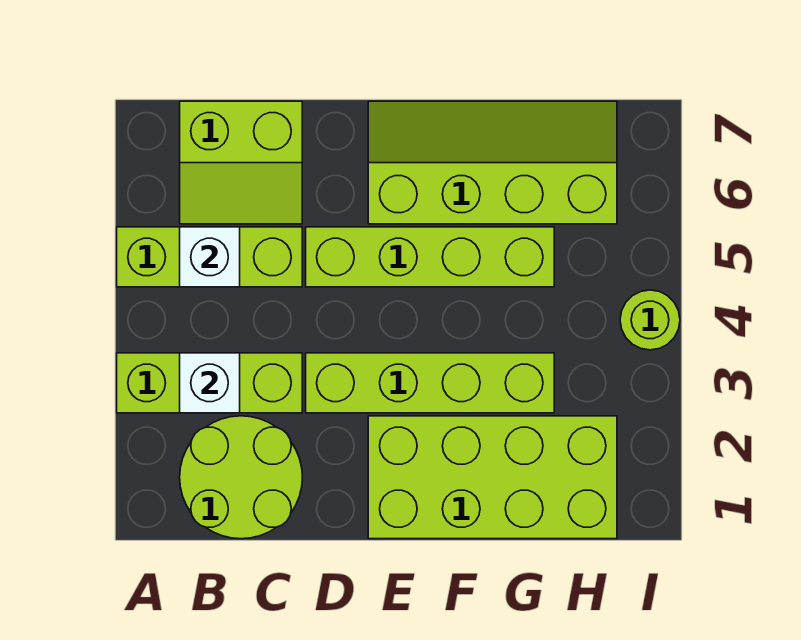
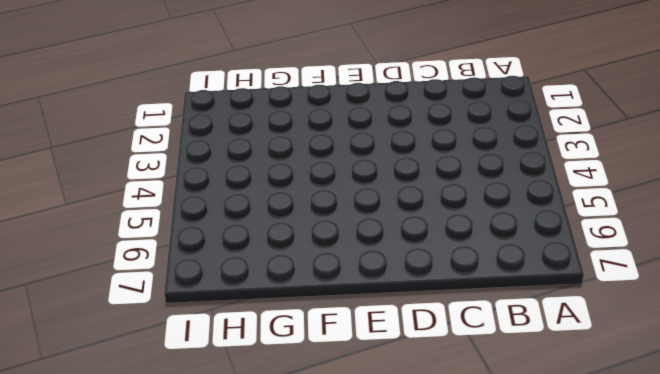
none -> lime 1x3 brick [117,353,302,413]
none -> lime 1x3 brick [117,227,302,287]

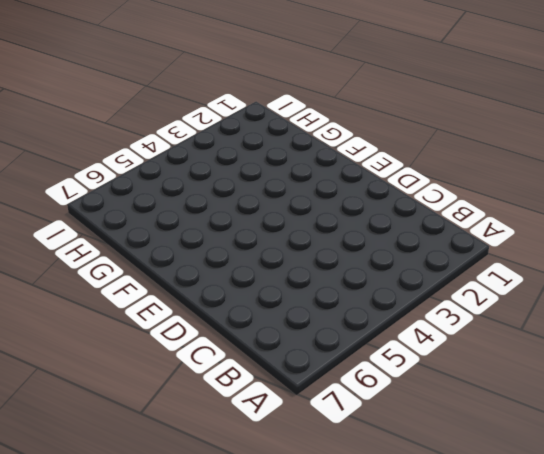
none -> lime 1x3 brick [117,353,302,413]
none -> lime 1x3 brick [117,227,302,287]

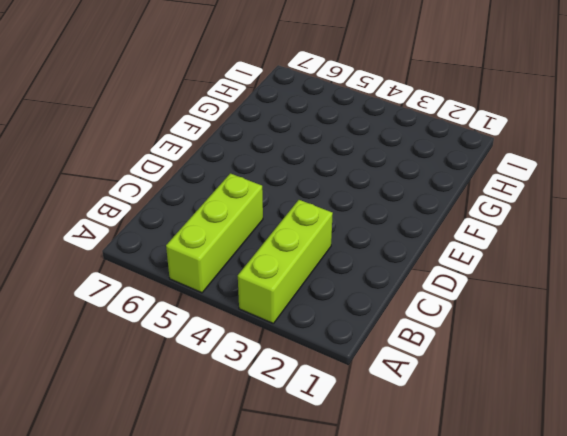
none -> lime 2x2 round brick [180,416,302,539]
none -> lime 2x2 slope [180,101,302,224]

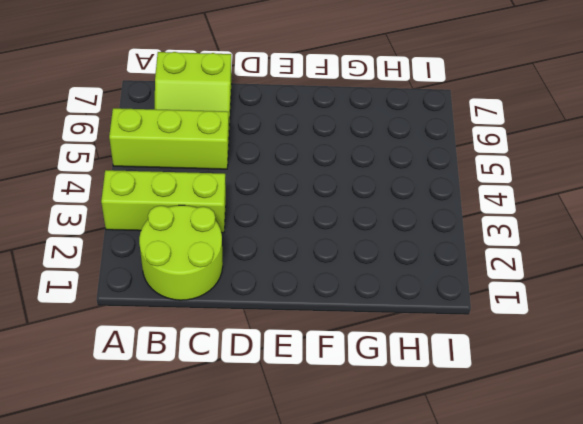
none -> lime 1x4 brick [306,353,554,413]
none -> lime 1x4 brick [306,227,554,287]

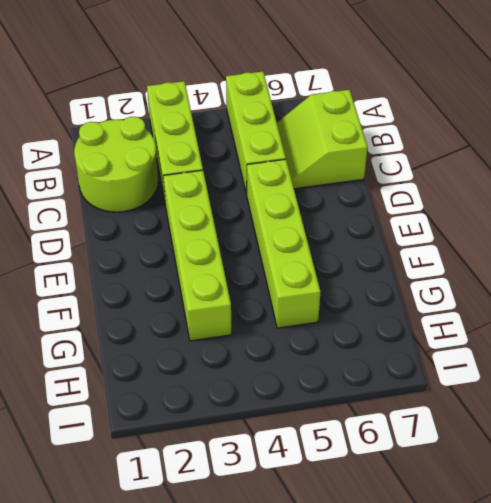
none -> lime 2x4 brick [368,416,617,539]
none -> lime 2x4 slope [368,101,617,224]

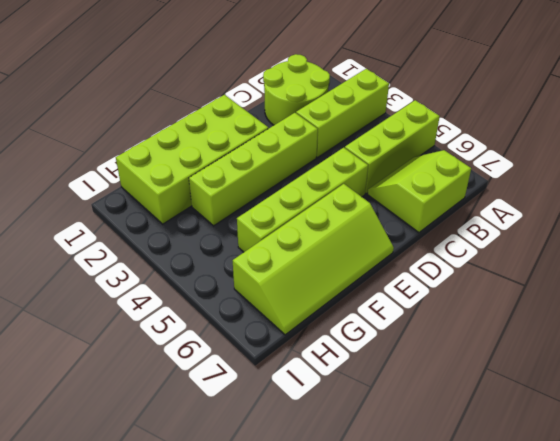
none -> lime 1x1 round brick [620,290,680,350]
none -> white 1x1 brick [180,353,240,413]

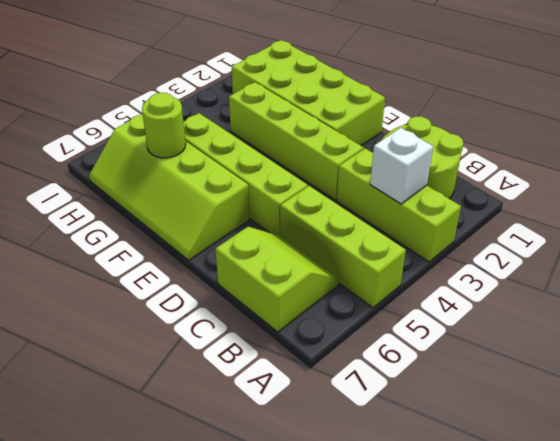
lime 1x1 round brick [142,93,186,158] -> lime 1x1 round brick moved to [620,290,680,350]
none -> white 1x1 brick [180,227,240,287]

